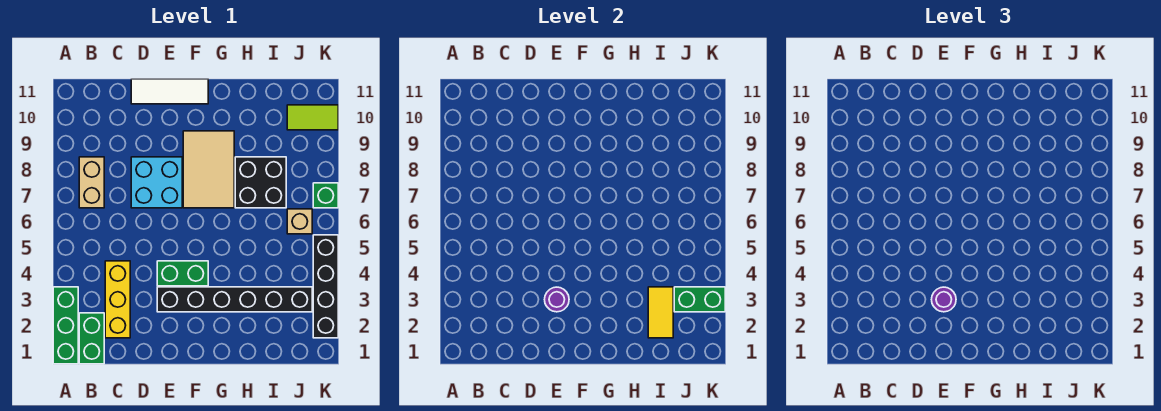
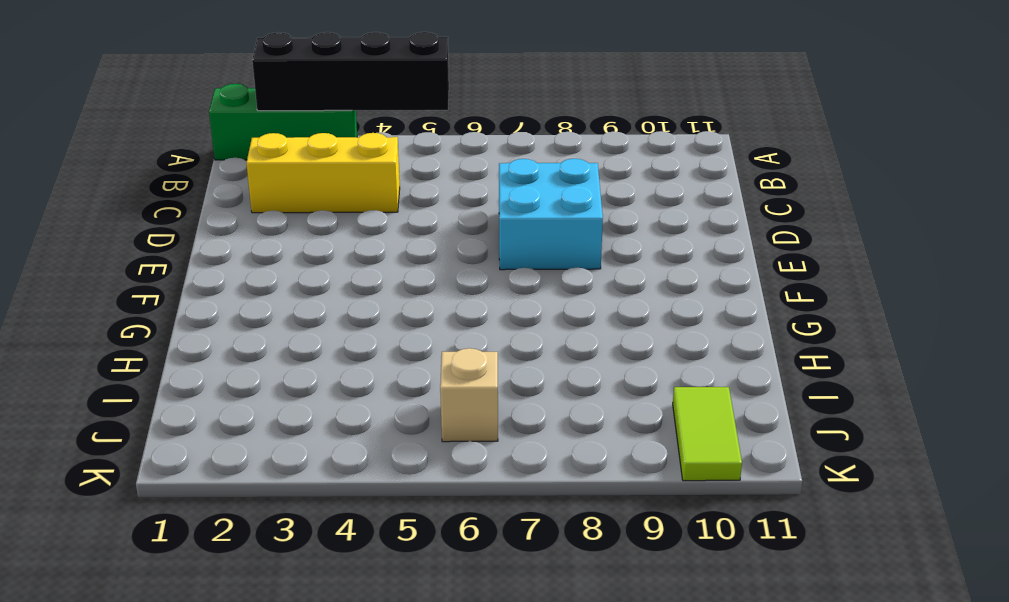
black 1x4 brick [252,32,449,111] -> black 1x4 brick moved to [313,235,338,338]
none -> green 1x2 brick [79,313,104,364]
none -> tan 1x2 brick [79,157,104,208]
none -> white 1x3 tile [131,79,208,104]

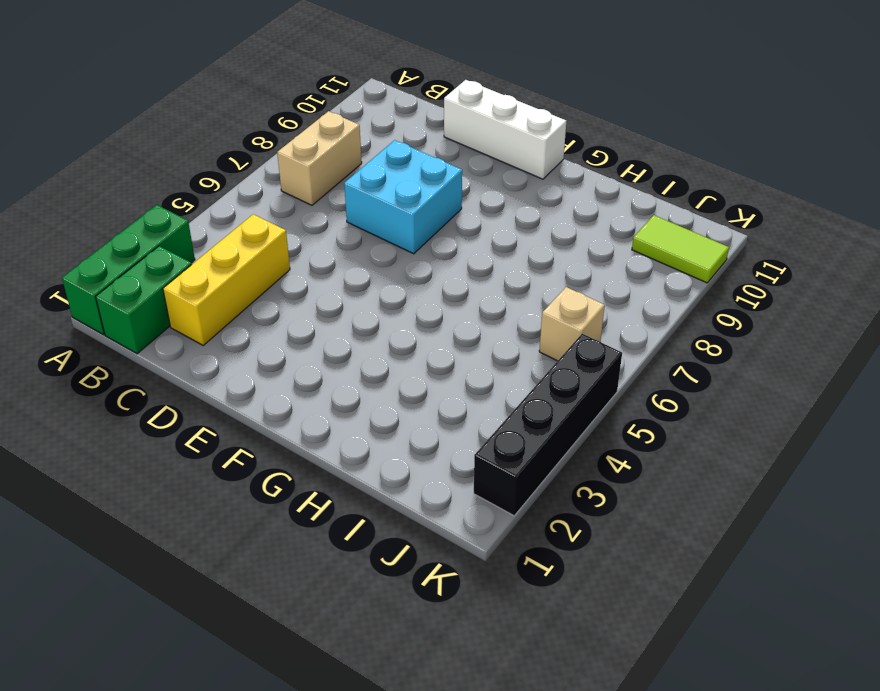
white 1x3 brick [444,80,566,179] -> white 1x3 tile [131,79,208,104]
none -> black 1x6 brick [157,287,312,312]
none -> green 1x2 brick [157,261,208,286]
none -> tan 2x3 tile [183,131,234,208]

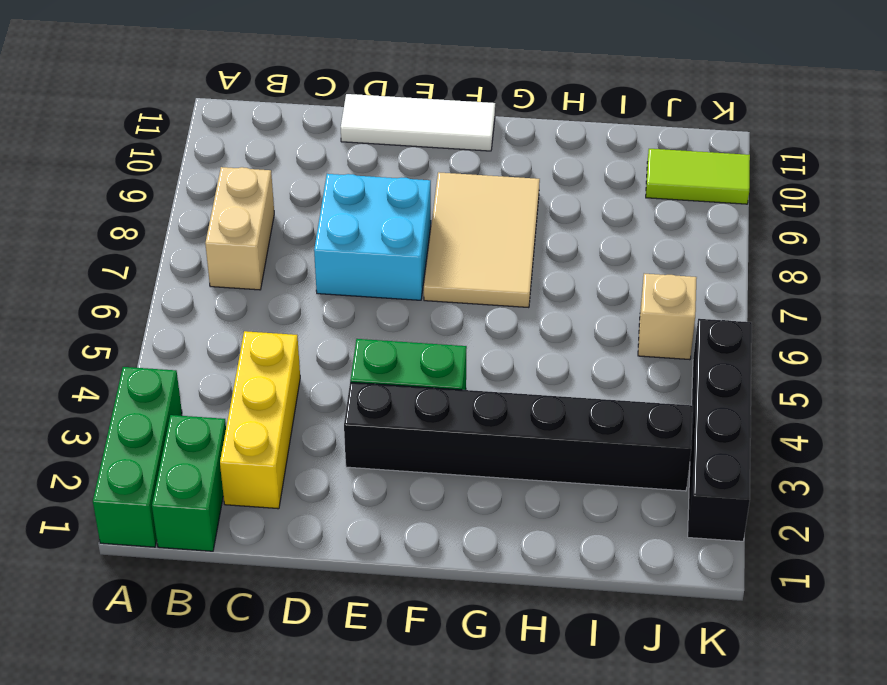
none -> black 2x2 brick [235,157,286,208]
none -> green 1x1 brick [313,183,338,208]
none -> purple 1x1 round brick [545,287,569,312]

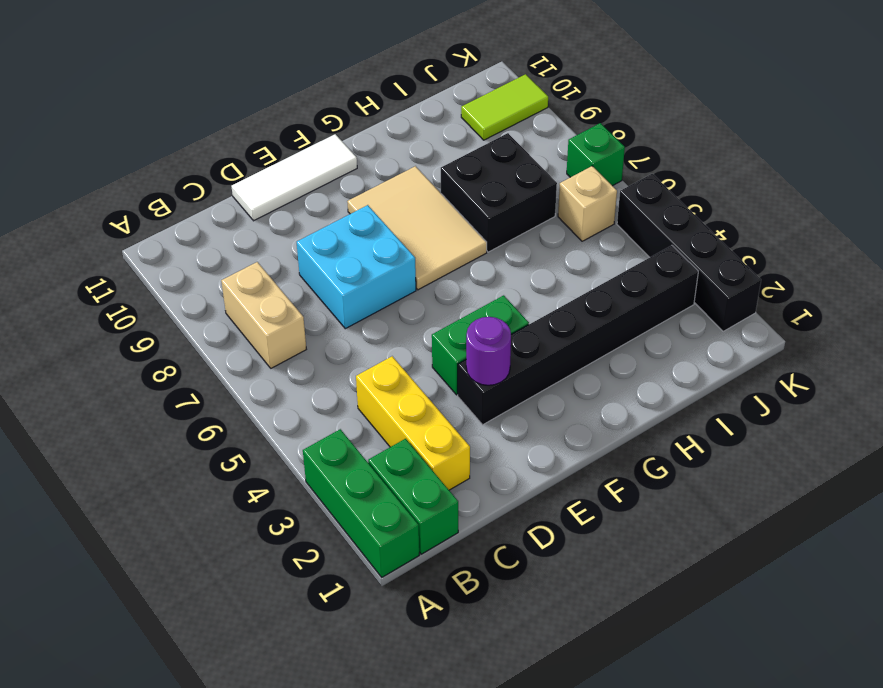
none -> yellow 1x2 tile [648,287,673,338]
none -> green 1x2 brick [674,287,725,312]
none -> purple 1x1 round brick [932,287,956,312]

